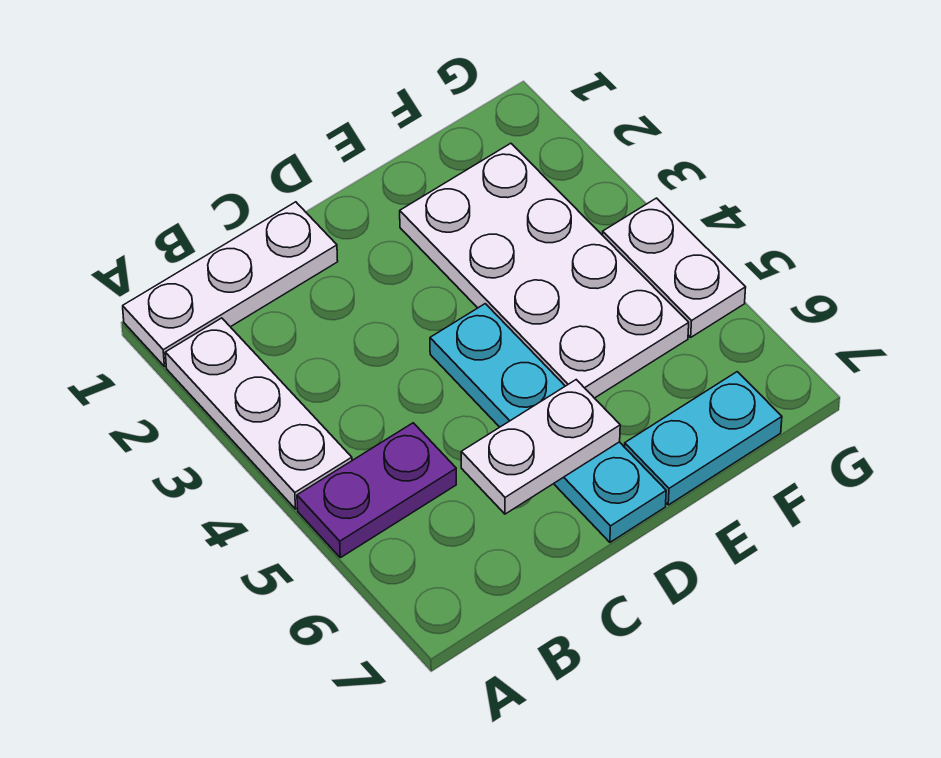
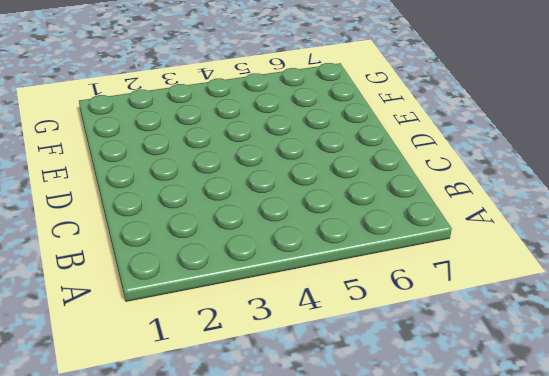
none -> white 1x3 plate [123,202,338,367]
none -> white 1x3 plate [165,318,352,509]

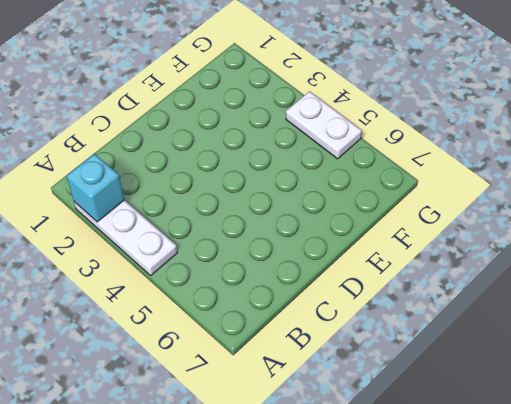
cyan 1x1 brick [67,154,124,222] -> none
none -> white 1x3 plate [123,202,338,367]
none -> purple 1x2 plate [297,423,456,558]

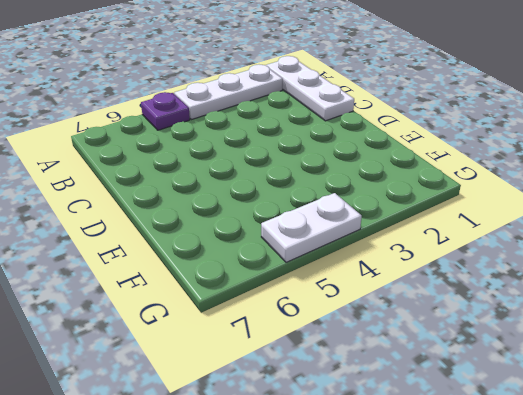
purple 1x1 plate [141,92,190,130] -> purple 1x2 plate [297,423,456,558]
none -> cyan 1x4 plate [430,304,666,542]
none -> white 2x4 plate [400,143,689,398]

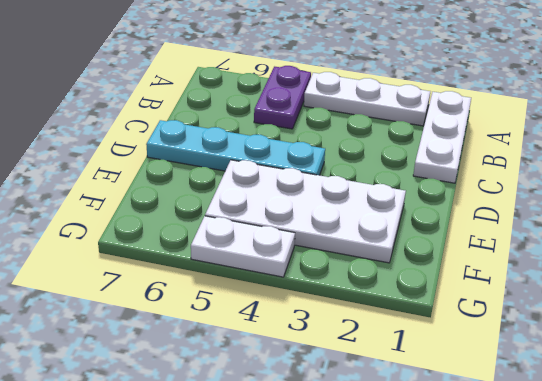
none -> cyan 1x2 plate [625,372,782,505]
none -> white 1x2 plate [461,380,620,514]

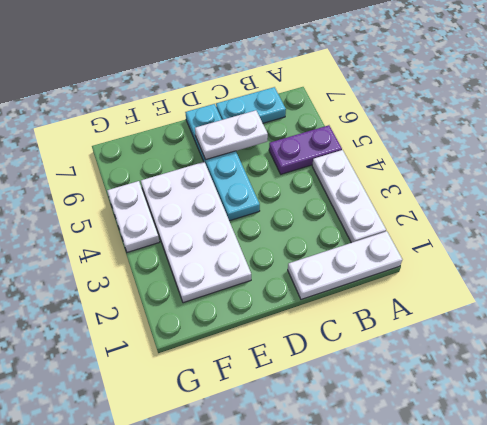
cyan 1x2 plate [216,87,286,123] -> cyan 1x2 plate moved to [625,372,782,505]

